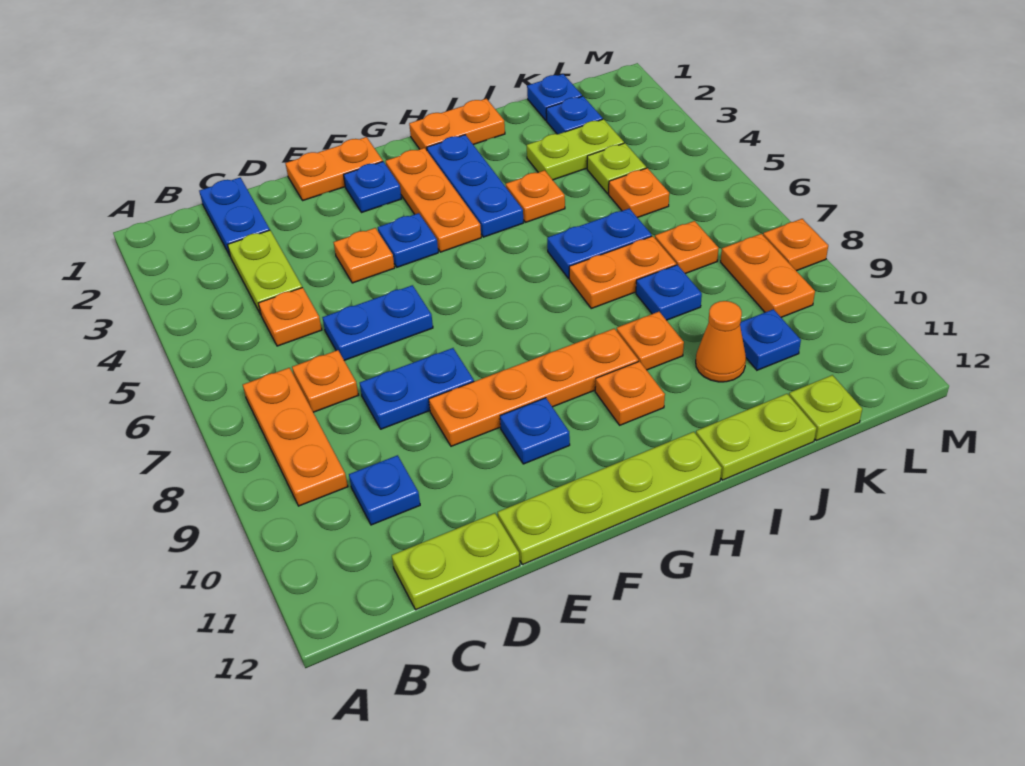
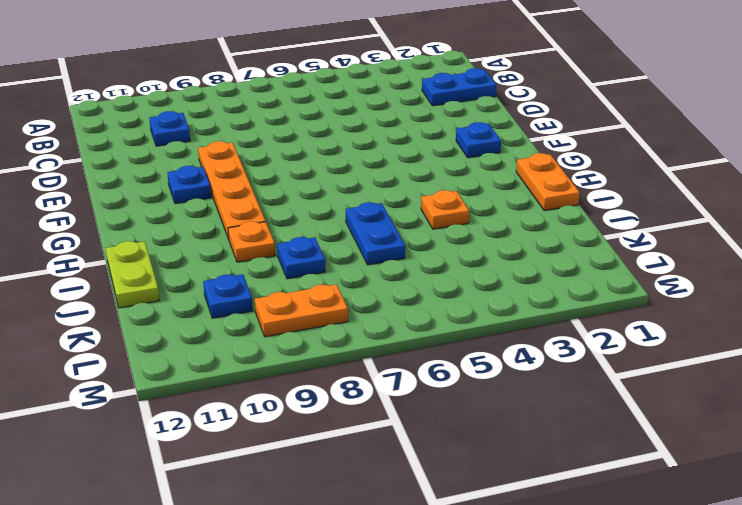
none -> orange 1x3 plate [243,368,348,506]
none -> lime 1x2 plate [228,230,302,314]
none -> orange 1x1 plate [258,287,322,346]
none -> orange 1x1 plate [292,350,358,412]

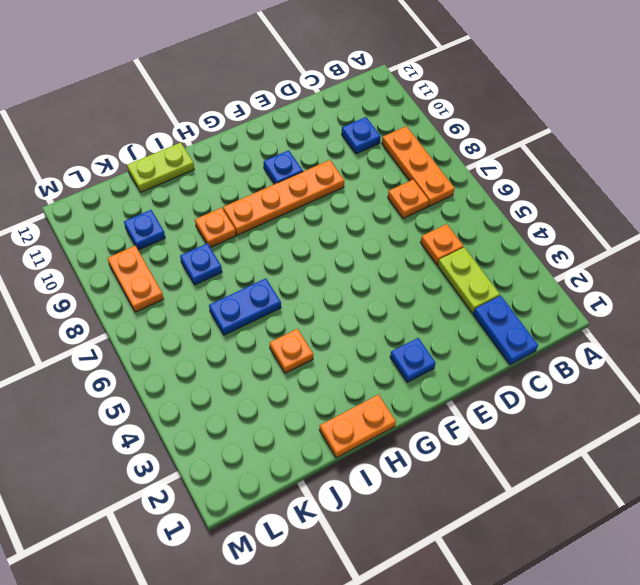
none -> lime 1x2 plate [392,513,520,610]
none -> blue 1x2 plate [322,285,433,360]
none -> blue 1x2 plate [360,348,474,429]
none -> orange 1x2 plate [285,137,383,200]

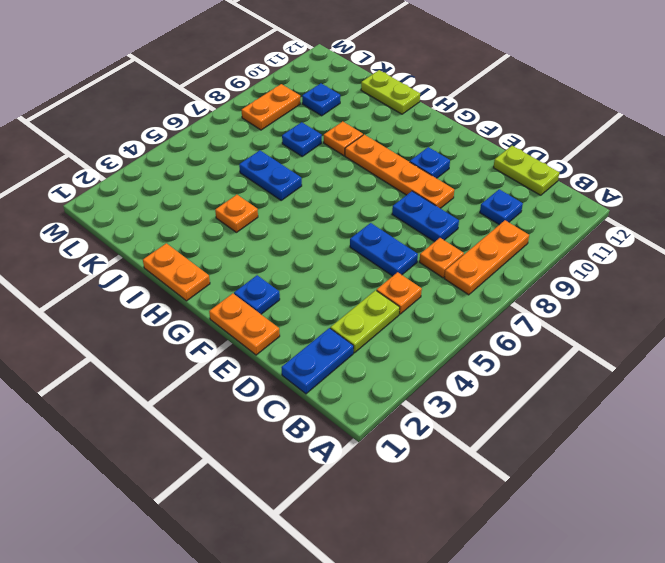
none -> orange 1x1 plate [334,228,395,283]
none -> lime 1x4 plate [498,432,722,565]
none -> blue 1x1 plate [378,213,438,267]
none -> orange 1x3 plate [386,148,481,252]

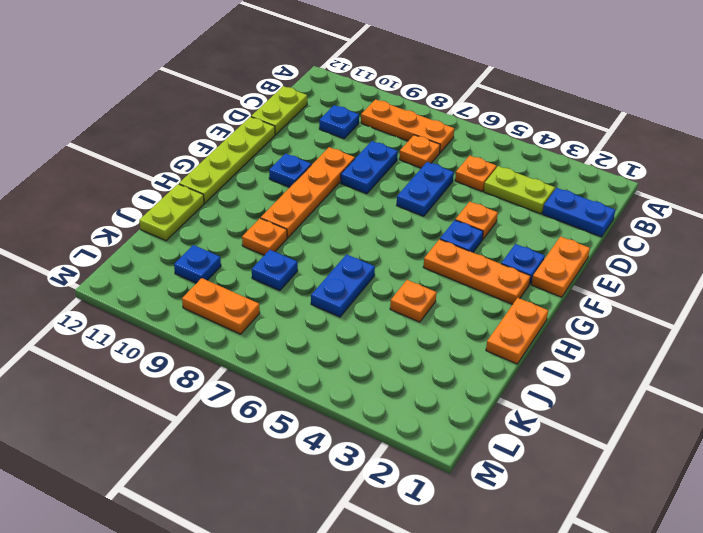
none -> blue 1x3 plate [427,135,524,237]
none -> orange 1x1 plate [595,361,665,425]
none -> orange 1x2 plate [569,236,676,308]
none -> lime 1x2 plate [527,119,624,180]

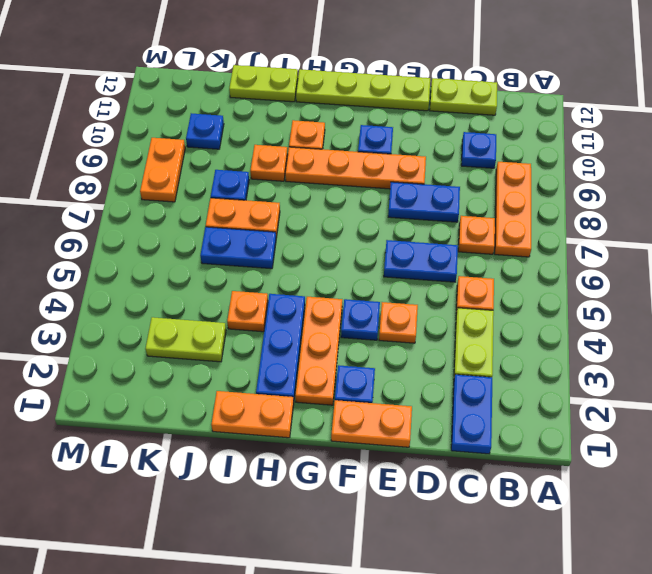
none -> orange 1x1 cone [696,301,746,382]
none -> blue 1x1 plate [527,74,582,120]
none -> blue 1x1 plate [546,96,603,134]
none -> lime 1x1 plate [587,143,646,194]

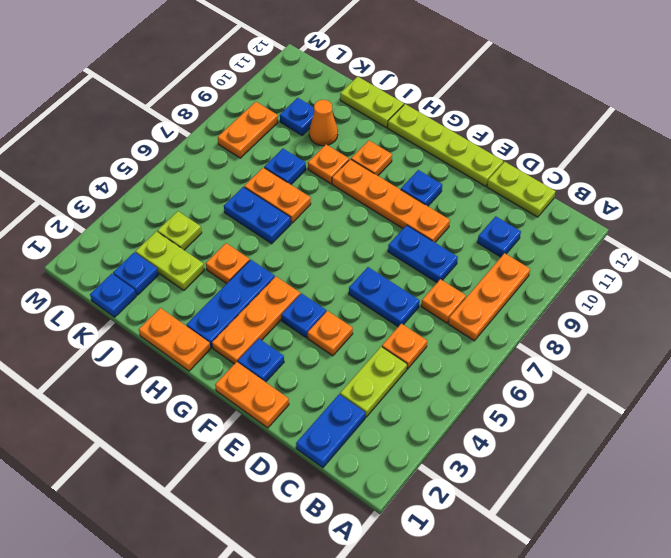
none -> orange 1x1 plate [609,168,669,218]
none -> orange 1x1 plate [655,221,719,274]
none -> lime 1x1 plate [789,375,862,441]
none -> orange 1x1 plate [763,219,828,271]

